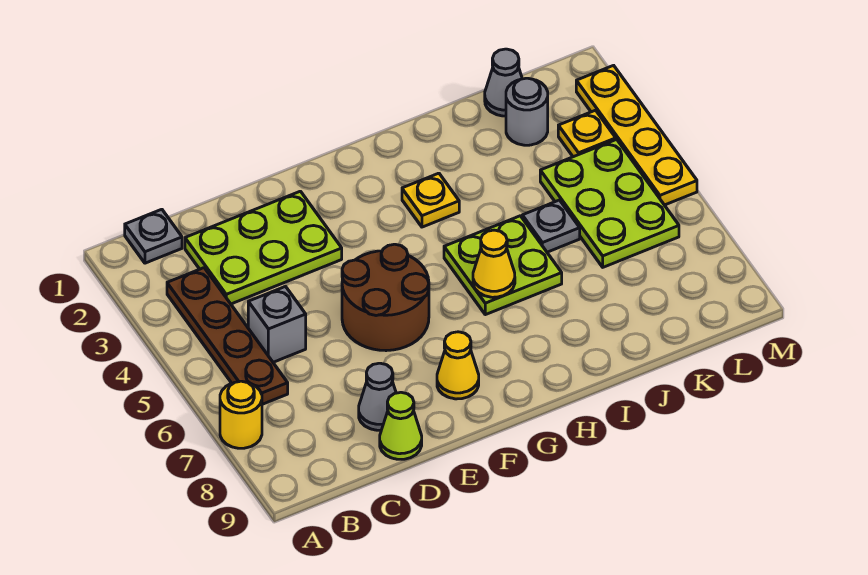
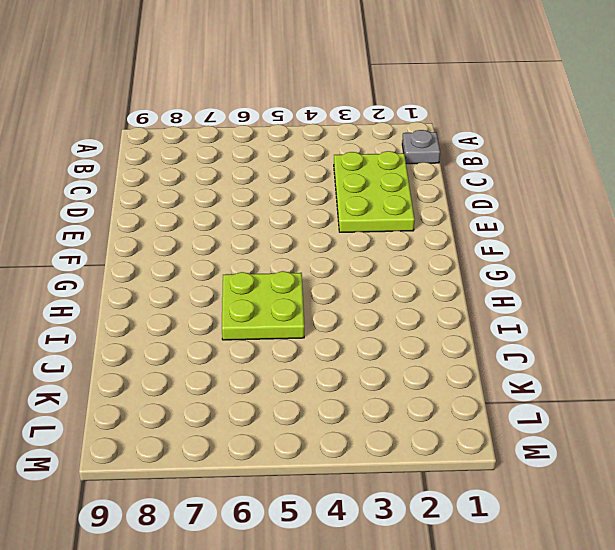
none -> yellow 1x1 round brick [220,381,262,448]
none -> brown 1x4 plate [167,268,288,404]
none -> grey 1x1 brick [248,287,306,362]

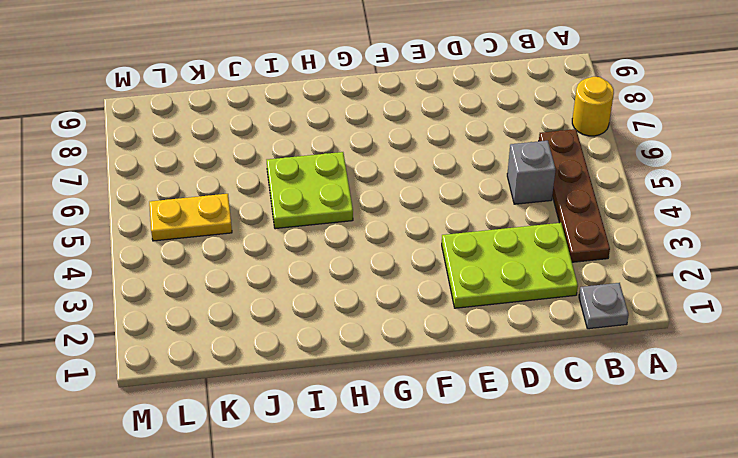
yellow 1x2 plate [149,194,232,241] -> lime 2x3 plate [540,139,679,267]
none -> grey 1x1 cone [359,363,396,430]
none -> lime 1x1 cone [380,392,422,459]
none -> brown 2x2 round brick [342,244,429,351]

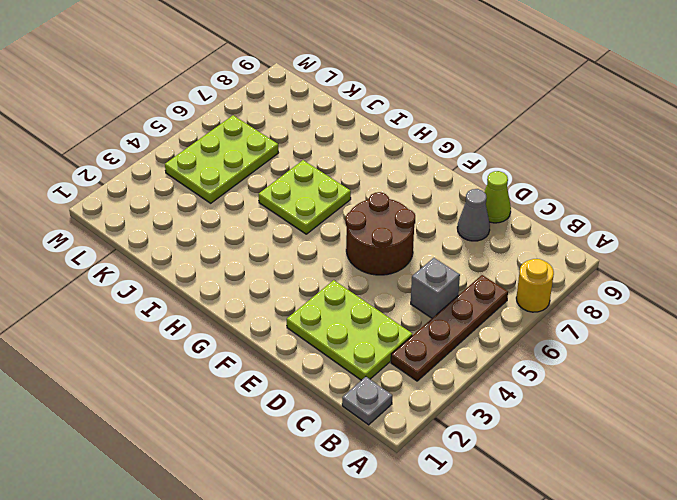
none -> yellow 1x1 cone [437,332,479,399]
none -> yellow 1x1 plate [402,173,459,227]
none -> grey 1x1 plate [522,200,580,252]

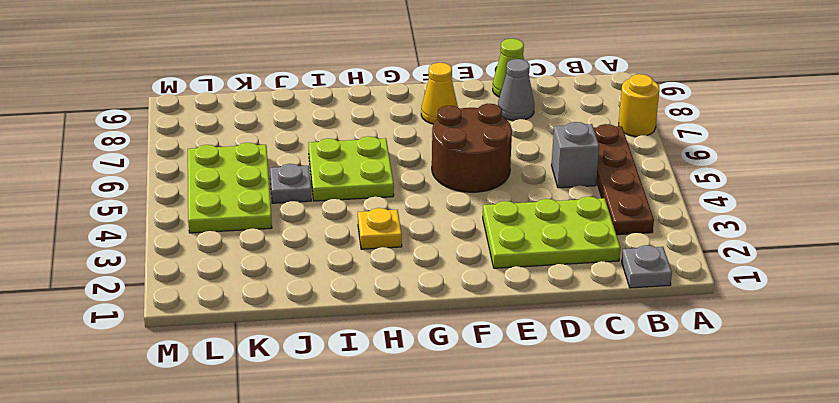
none -> grey 1x1 cone [485,49,522,116]
none -> grey 1x1 round brick [506,78,548,145]
none -> yellow 1x1 plate [558,110,616,157]

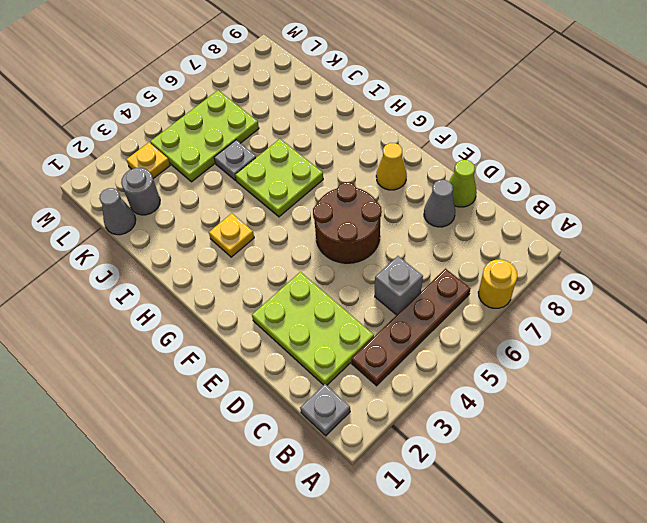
none -> yellow 1x4 plate [576,65,697,205]
none -> yellow 1x1 cone [473,230,515,297]

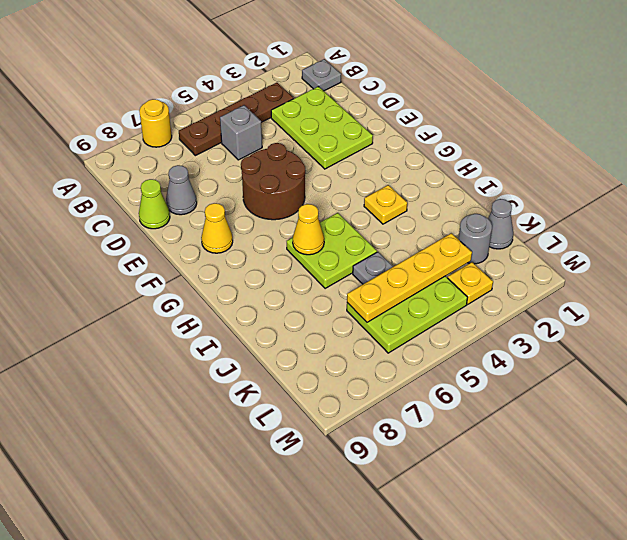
yellow 1x4 plate [347,233,472,322] -> yellow 1x4 plate moved to [576,65,697,205]

